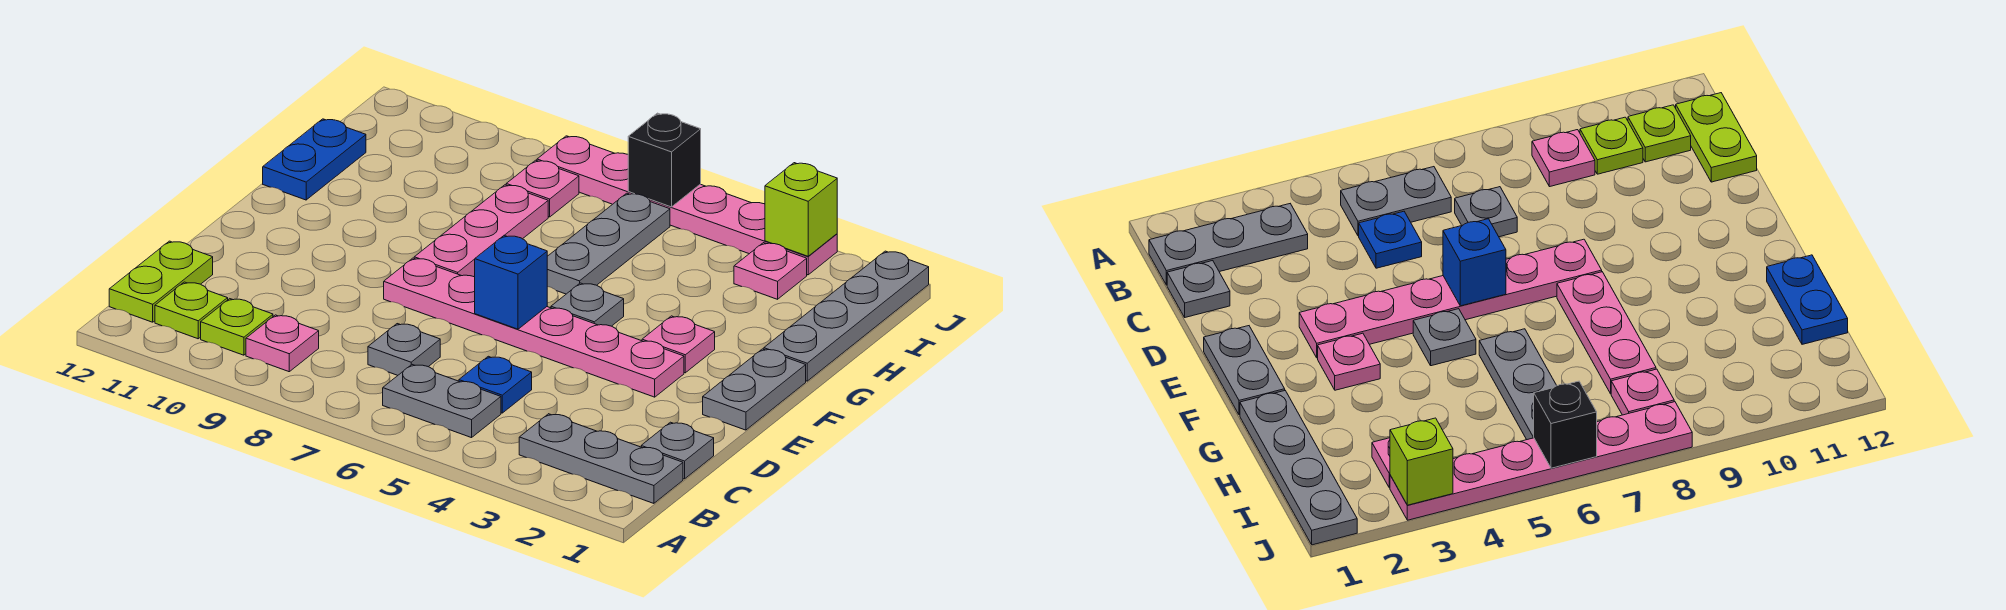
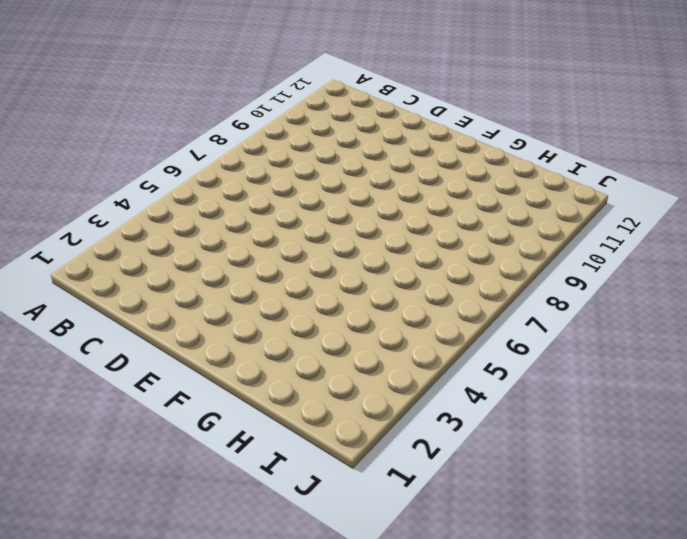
none -> grey 1x3 plate [519,414,683,503]
none -> grey 1x2 plate [383,365,501,438]
none -> pink 1x1 plate [246,315,319,372]

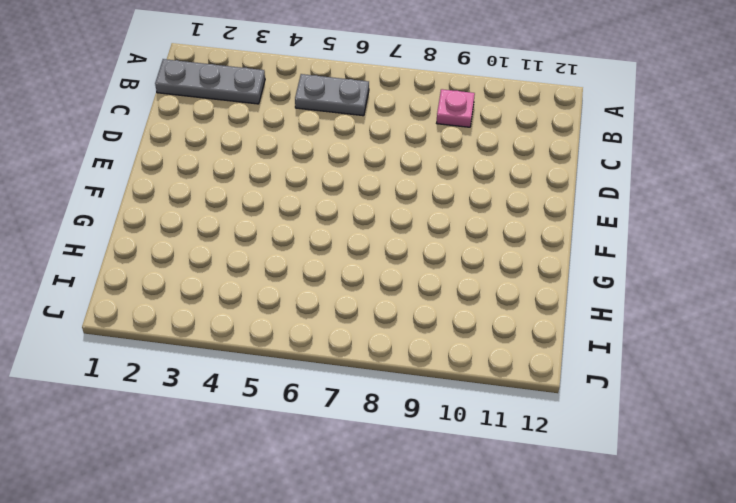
none -> lime 1x1 plate [201,299,273,355]
none -> lime 1x1 plate [155,282,228,339]
none -> lime 1x2 plate [109,241,213,322]

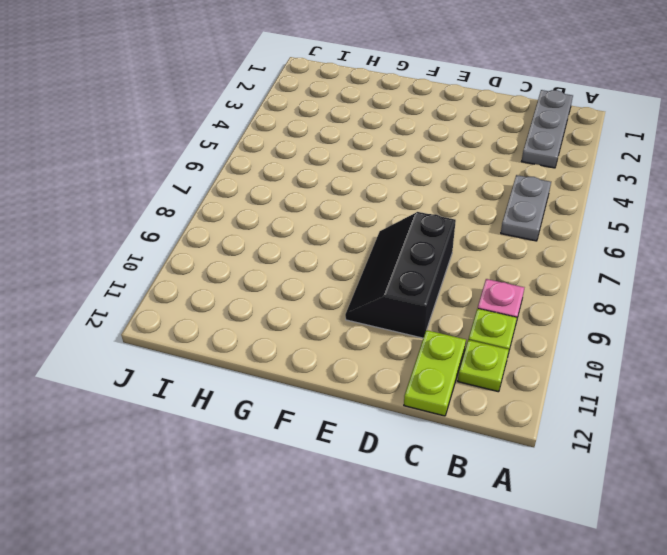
lime 1x2 plate [404,330,466,416] -> lime 1x2 plate turned to [109,241,213,322]
black 2x3 slope [345,212,456,338] -> pink 1x6 plate [384,258,684,397]
none -> grey 1x1 plate [641,422,714,479]
none -> blue 1x1 plate [459,356,532,413]
none -> grey 1x1 plate [368,324,440,375]

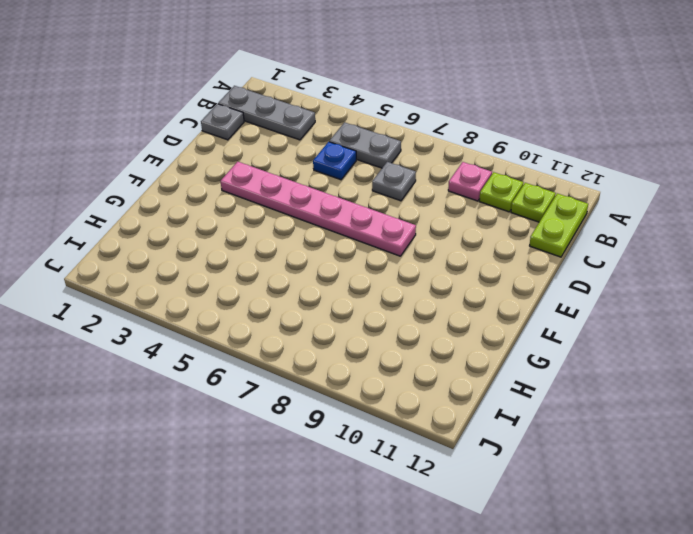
none -> grey 1x2 plate [703,349,806,430]
none -> pink 1x1 plate [642,316,715,373]
none -> grey 1x1 plate [551,283,624,326]

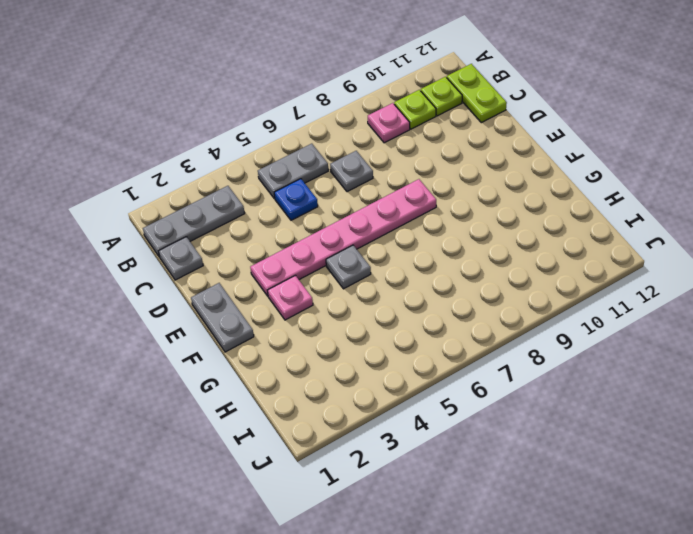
none -> pink 1x3 plate [414,185,548,277]
none -> grey 1x4 plate [764,251,929,381]
none -> grey 1x3 plate [547,193,670,294]

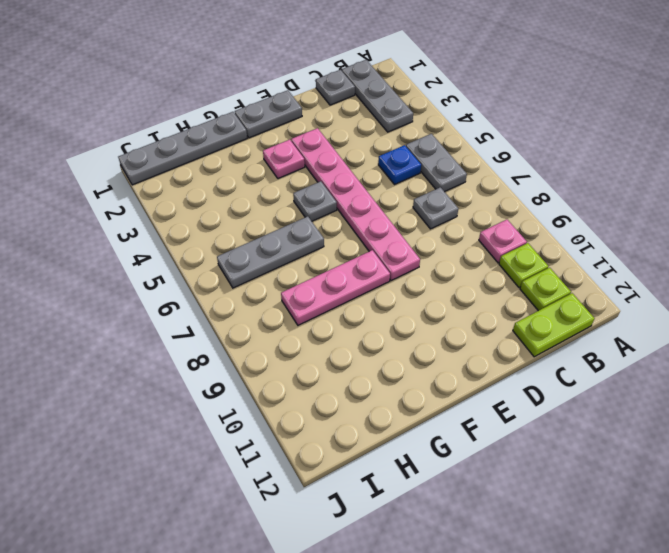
none -> blue 1x2 plate [263,119,366,200]
none -> pink 1x1 plate [734,243,807,299]
none -> pink 1x1 plate [506,160,579,217]

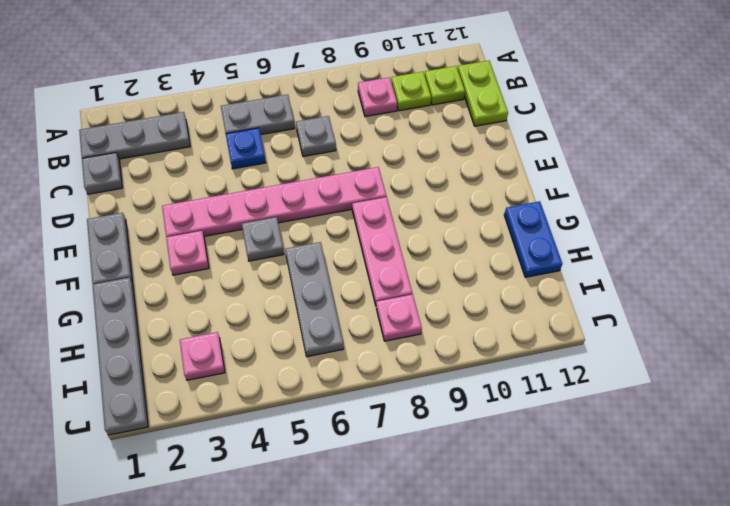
none -> pink 1x6 plate [537,136,837,275]
none -> blue 1x1 brick [475,235,547,329]
none -> lime 1x1 brick [765,163,837,256]

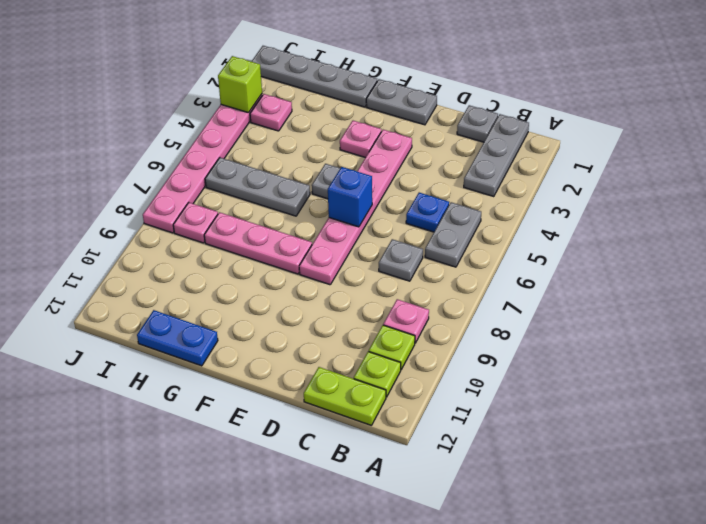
none -> black 1x1 brick [628,113,701,207]

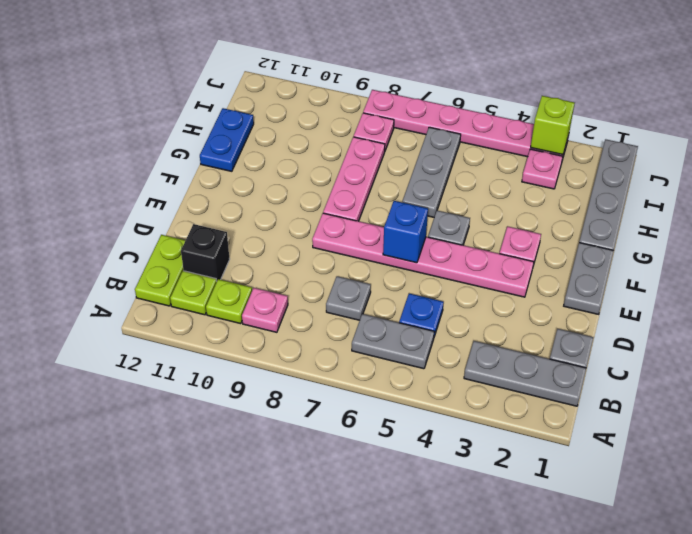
black 1x1 brick [181,224,230,281] -> black 1x1 brick moved to [628,113,701,207]

